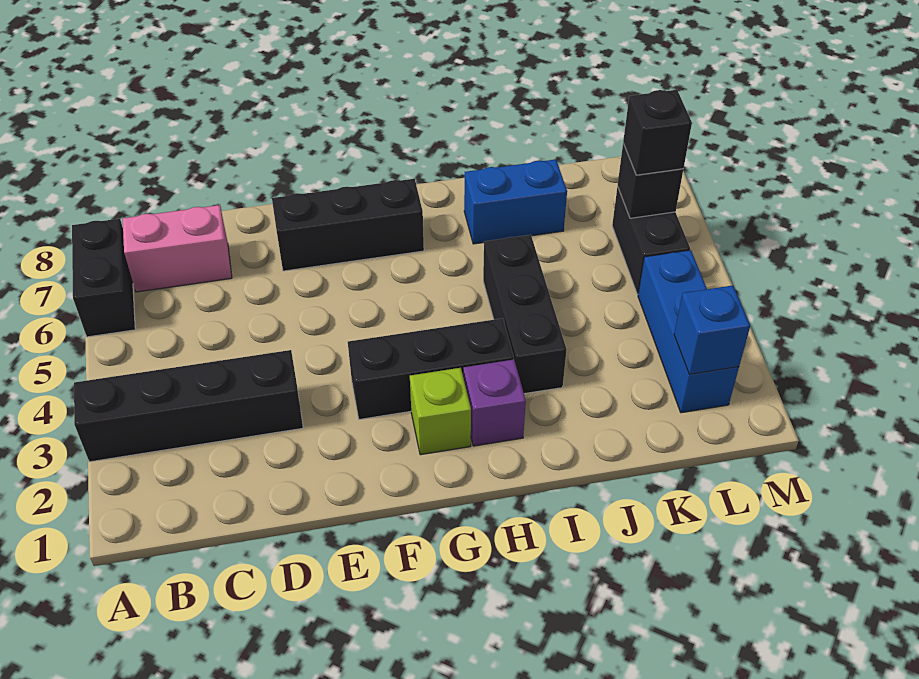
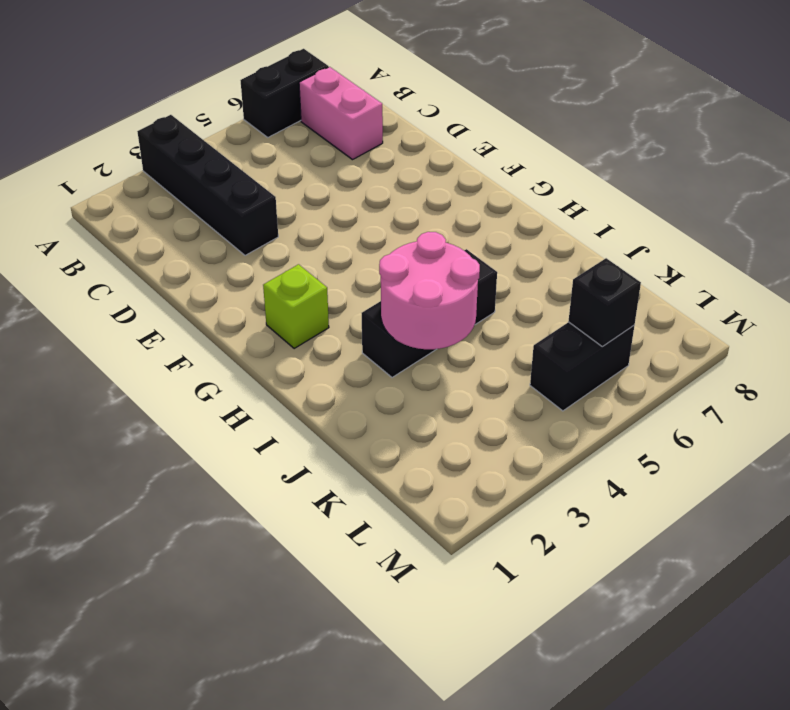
pink 2x2 round brick [379,232,480,349] -> none
none -> black 1x3 brick [272,179,424,271]
none -> black 1x3 brick [348,318,514,419]
none -> purple 1x1 brick [463,360,526,446]

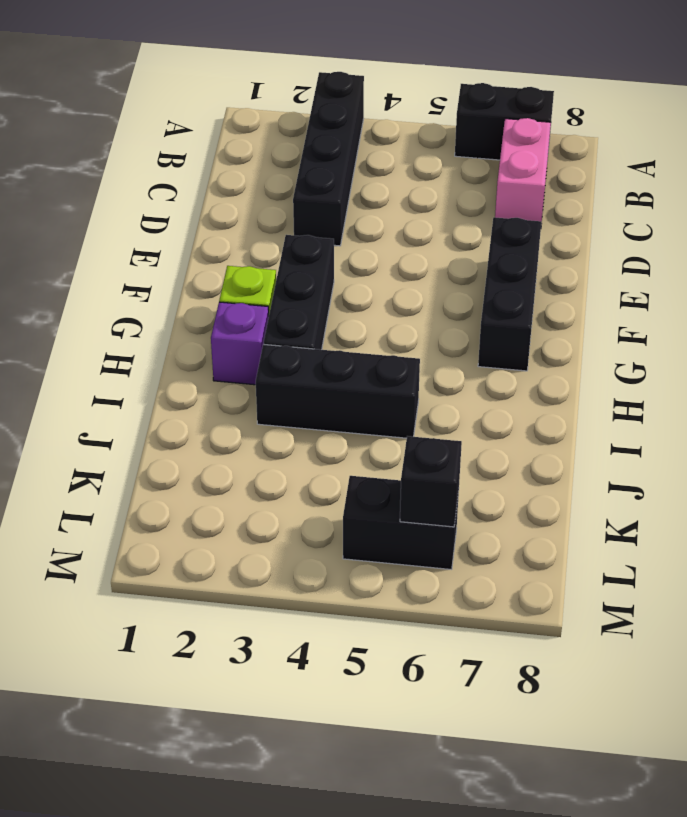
none -> blue 1x2 brick [464,159,567,244]
none -> blue 1x3 brick [638,250,739,413]
none -> blue 1x1 brick [674,285,750,374]

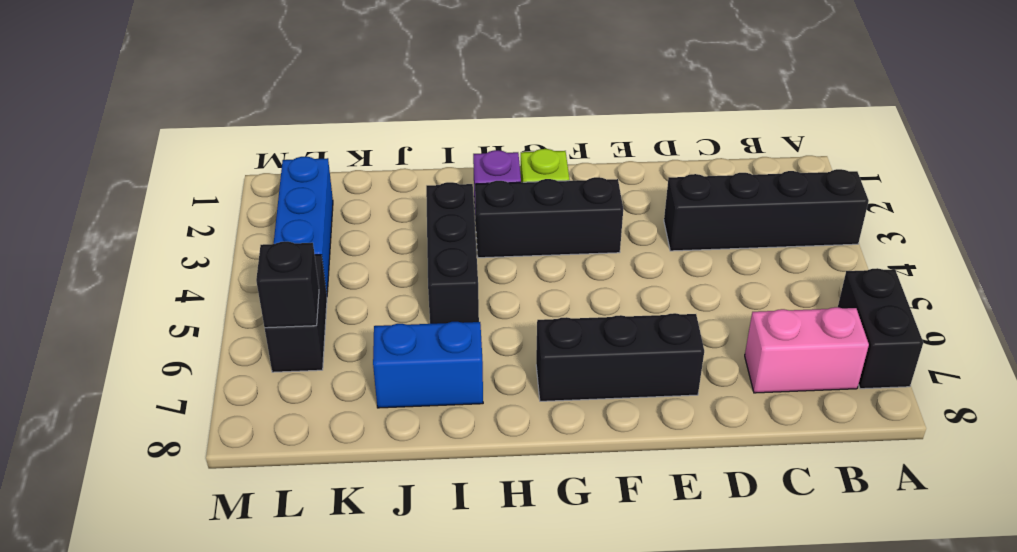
none -> blue 1x1 brick [674,285,750,374]
none -> black 1x1 brick [623,90,692,175]

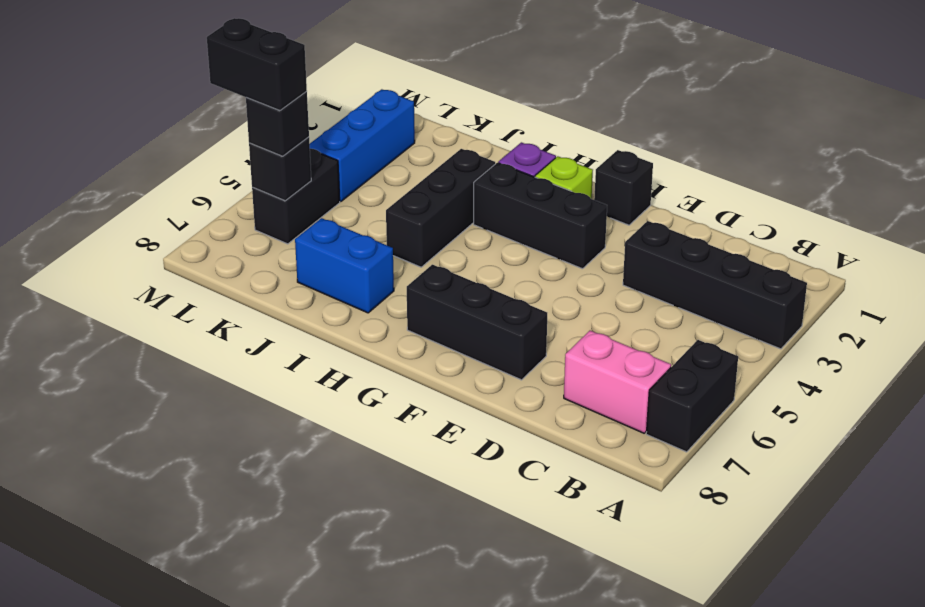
black 1x1 brick [594,150,653,225] -> none
black 1x2 brick [207,18,307,111] -> none
none -> blue 1x1 brick [674,285,750,374]

